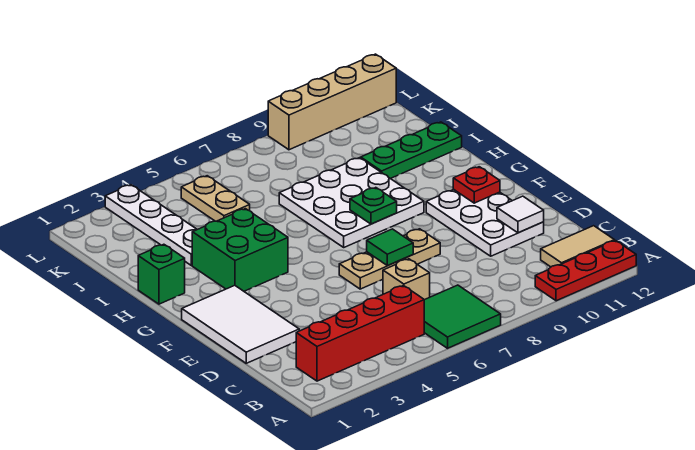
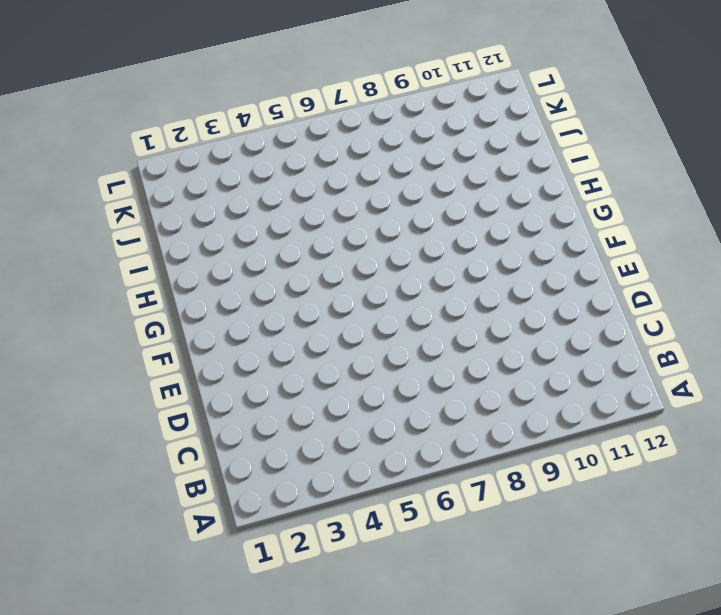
none -> green 2x2 tile [424,285,501,348]
none -> red 1x3 plate [535,241,636,301]
none -> red 1x4 brick [296,286,424,381]

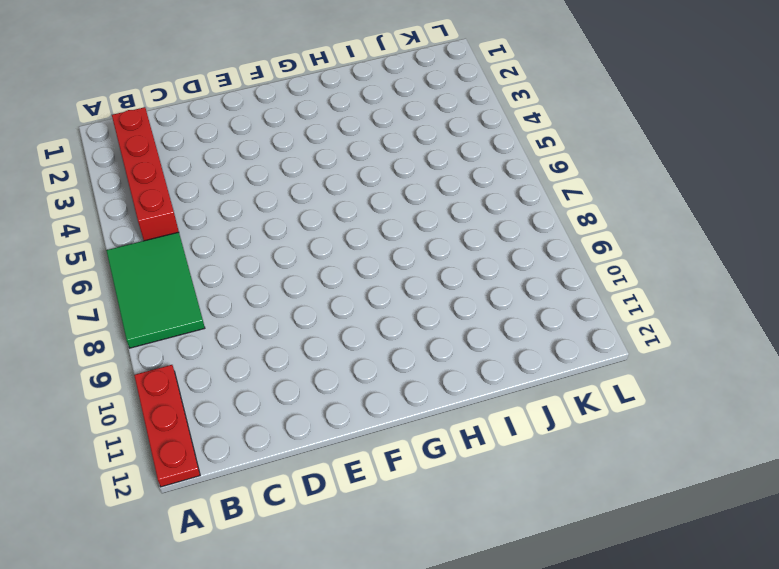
green 2x3 tile [106,232,205,348] -> green 2x2 tile [424,285,501,348]
none -> tan 1x2 tile [541,226,614,267]
none -> tan 1x1 brick [383,259,430,300]
none -> white 2x3 tile [182,285,299,363]

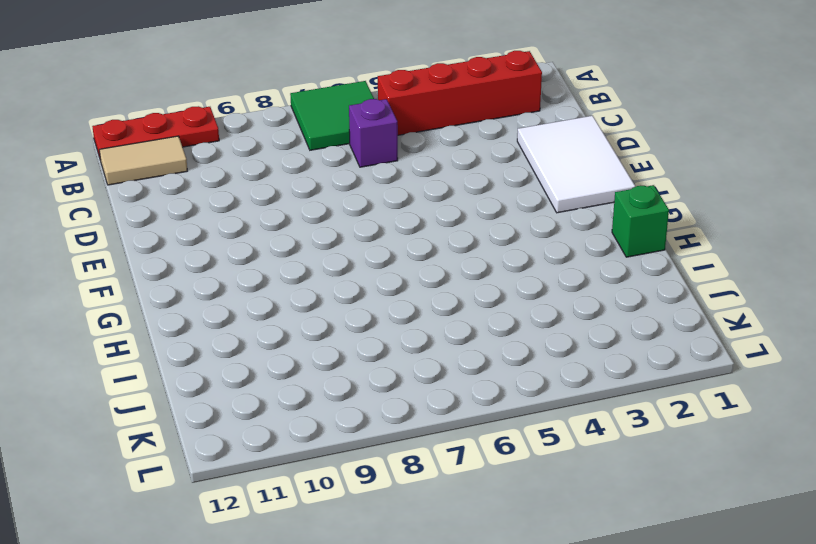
purple 1x1 brick [349,99,398,167] -> tan 1x1 brick [383,259,430,300]
none -> white 2x3 plate [426,189,544,256]
none -> tan 1x3 plate [339,229,440,289]
none -> green 2x2 brick [192,209,288,291]

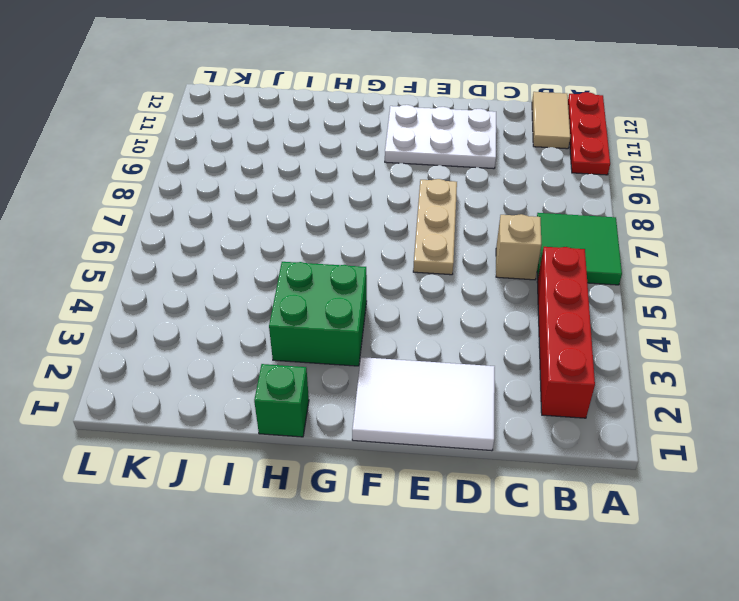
none -> white 3x3 plate [279,158,424,247]
none -> white 1x4 plate [105,185,197,266]
none -> green 1x3 plate [361,122,462,179]

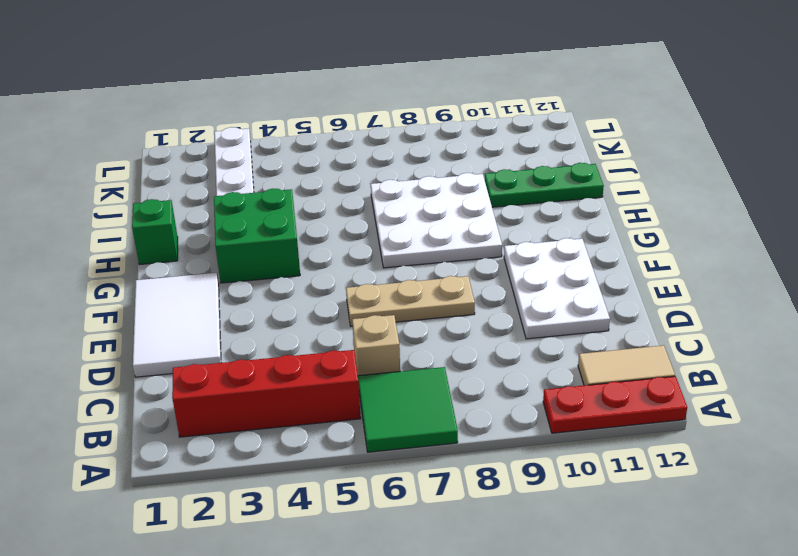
none -> tan 1x2 plate [181,176,250,221]
none -> tan 1x4 brick [268,54,396,150]
none -> white 1x1 tile [497,196,544,233]

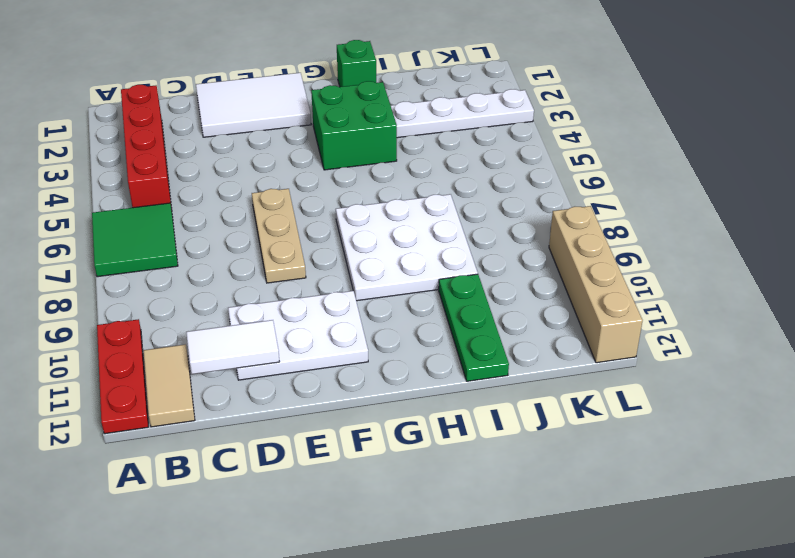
white 1x2 tile [186,320,280,374] -> white 1x1 tile [497,196,544,233]
none -> tan 1x1 brick [383,259,430,300]
none -> tan 1x2 plate [181,176,250,221]
none -> green 1x1 tile [367,229,413,266]

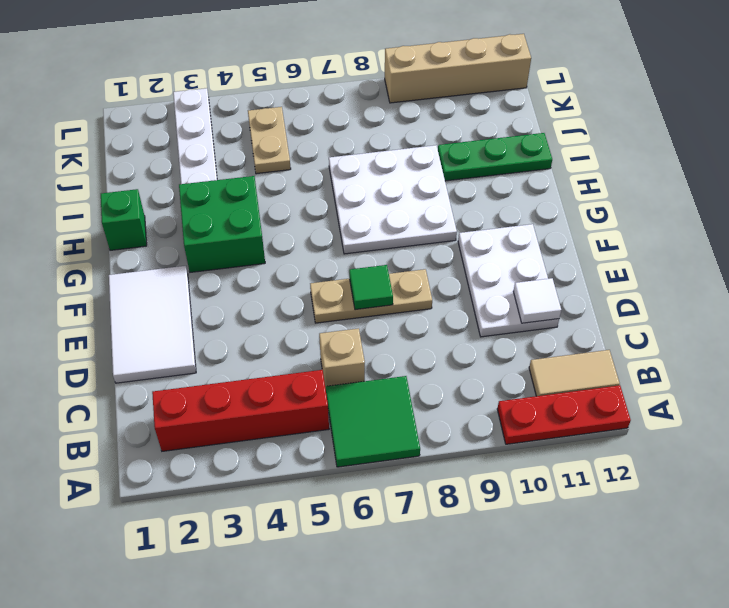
none -> red 1x1 plate [453,167,500,203]
none -> green 1x1 plate [350,188,397,224]

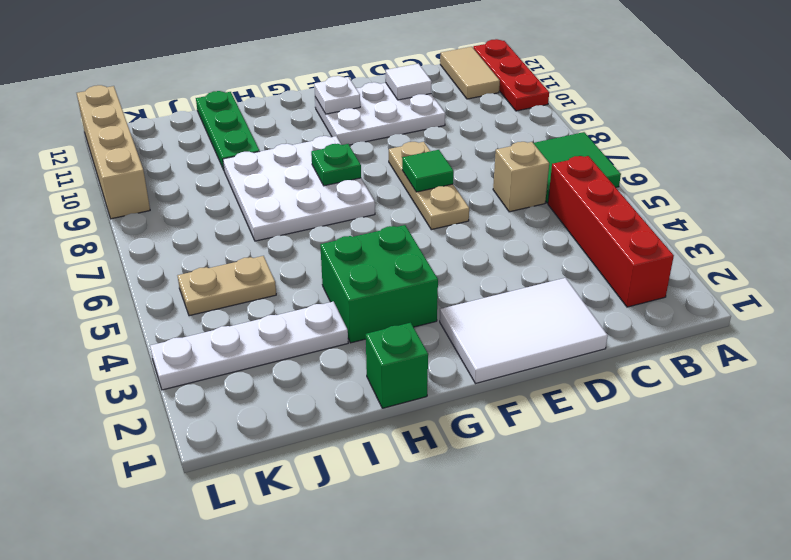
white 1x1 plate [314,76,360,114] -> red 1x1 plate [453,167,500,203]

